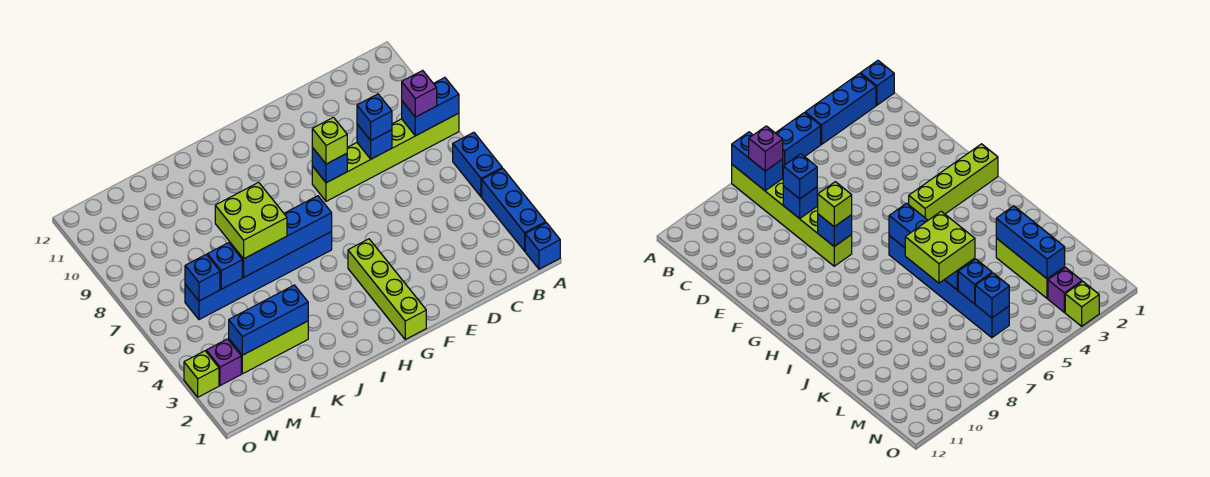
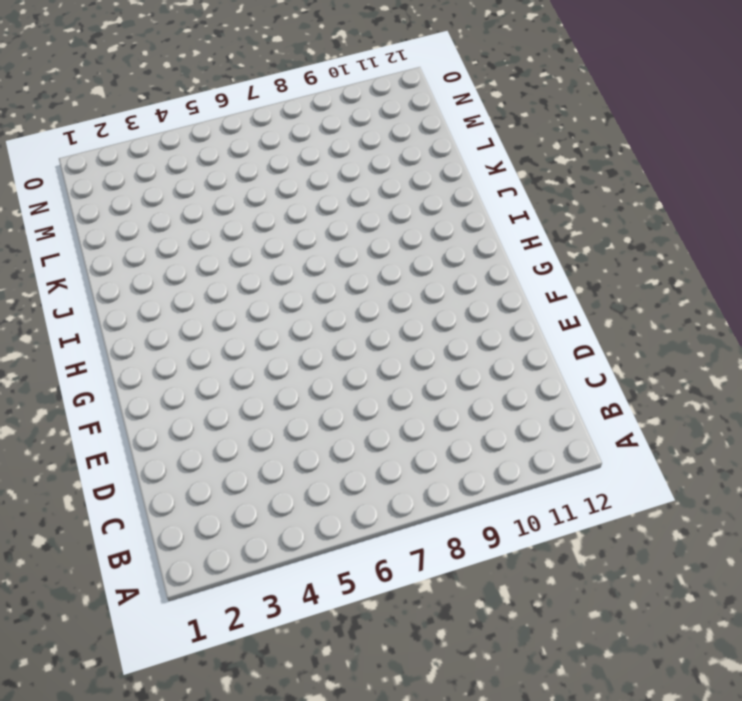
none -> blue 1x1 brick [525,223,560,269]
none -> blue 1x3 brick [482,168,546,251]
none -> blue 1x2 brick [453,132,502,197]

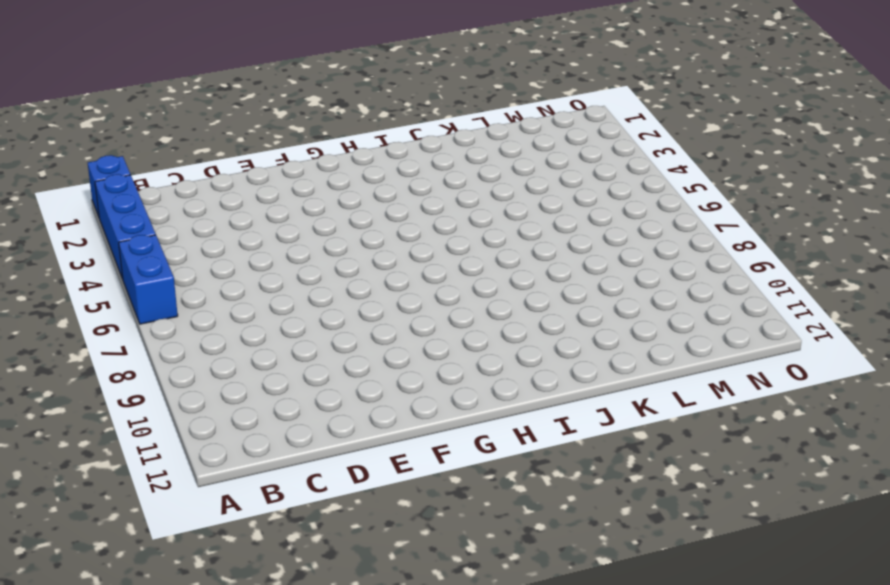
none -> lime 1x6 brick [312,113,459,201]
none -> lime 1x4 brick [348,239,426,339]
none -> blue 1x6 brick [185,232,332,320]

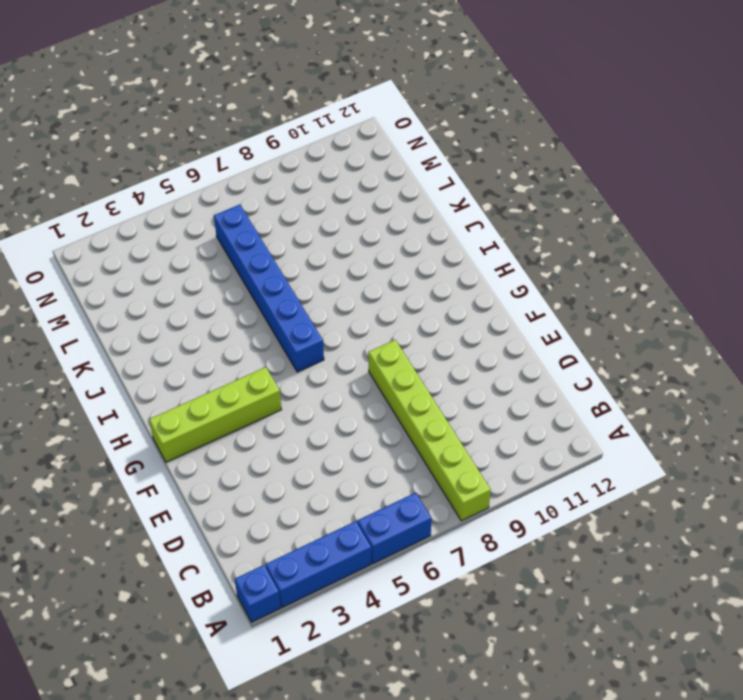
none -> lime 1x3 brick [229,321,308,374]
none -> purple 1x1 brick [206,339,241,386]
none -> lime 1x1 brick [184,351,219,397]

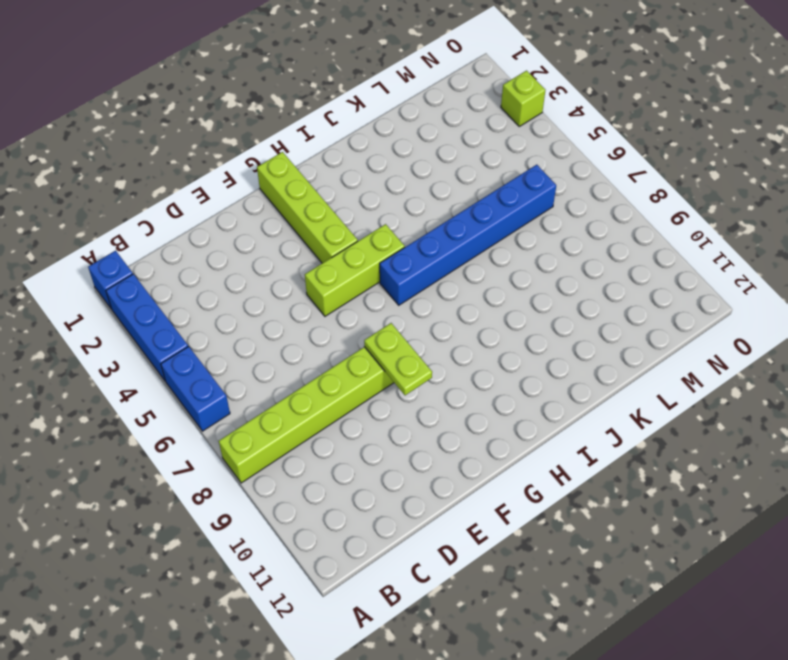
lime 1x3 brick [305,224,405,316] -> lime 1x3 brick moved to [229,321,308,374]
lime 1x2 plate [364,323,432,395] -> blue 1x1 brick [312,147,347,183]
none -> purple 1x1 brick [206,339,241,386]
none -> blue 1x2 brick [402,78,459,136]
none -> blue 1x1 brick [357,124,392,159]

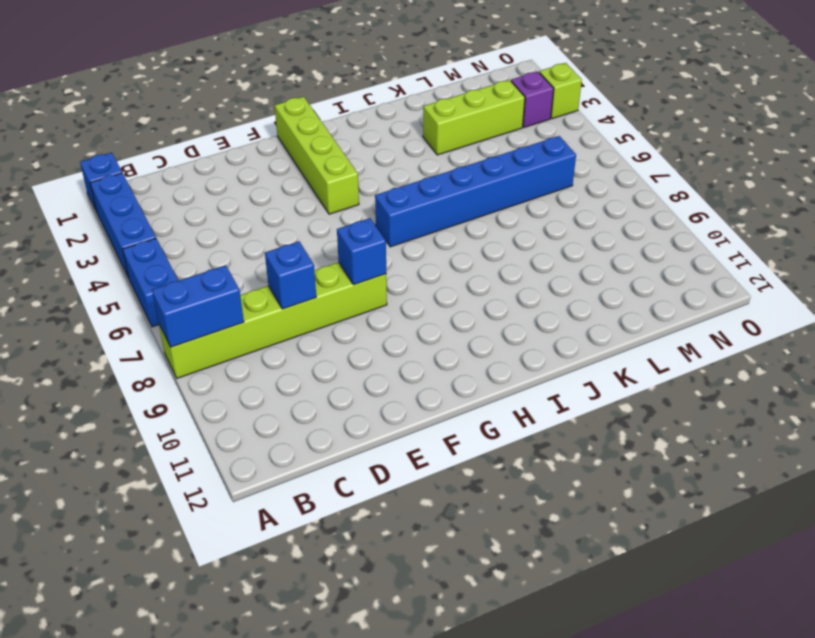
none -> blue 1x4 brick [230,196,332,278]
none -> blue 1x3 brick [229,285,308,355]
none -> blue 1x1 brick [207,243,242,289]

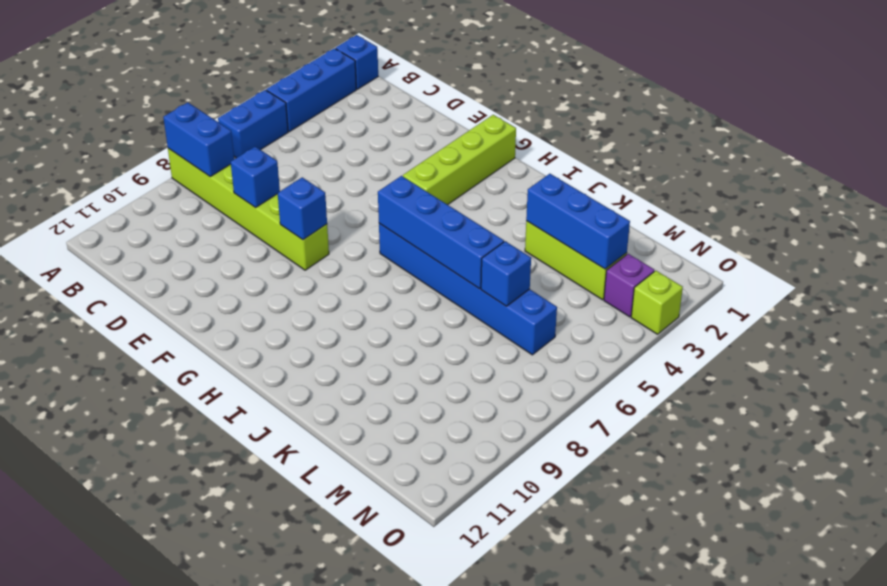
none -> blue 1x1 brick [185,254,220,301]
none -> purple 1x1 brick [402,70,437,117]
none -> blue 1x1 brick [357,94,392,140]

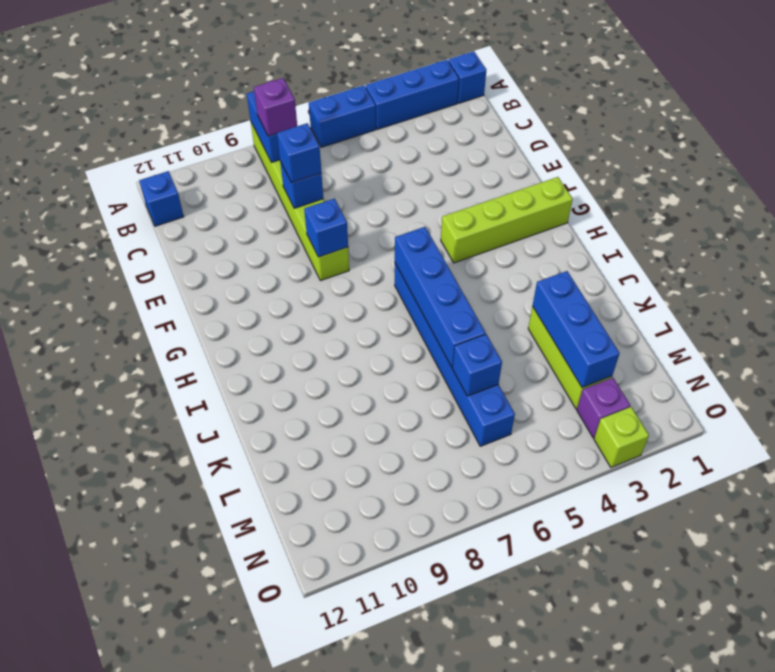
blue 1x1 brick [139,171,184,226] -> blue 1x1 brick moved to [185,254,220,301]
none -> lime 1x1 brick [312,117,347,164]
none -> lime 2x2 brick [215,182,287,259]

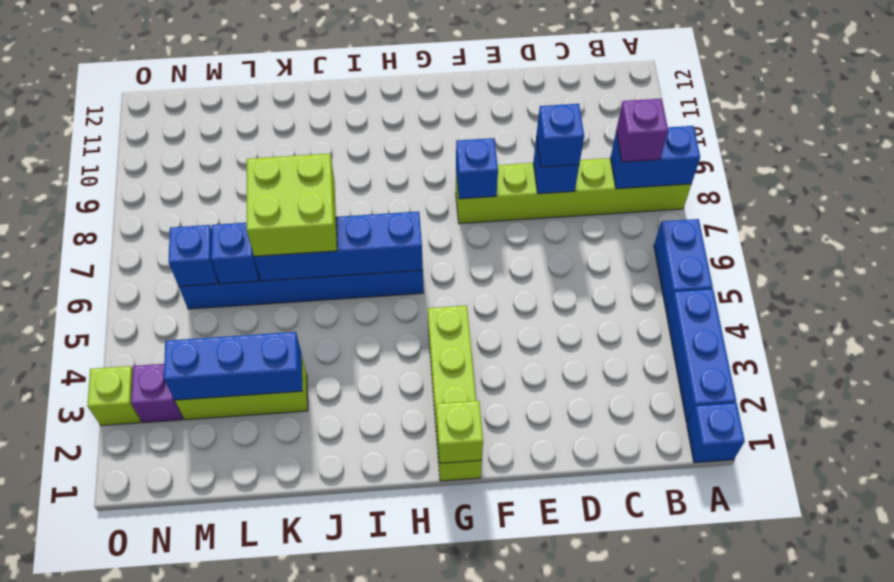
lime 1x1 brick [436,401,483,463] -> lime 1x1 brick moved to [312,117,347,164]

